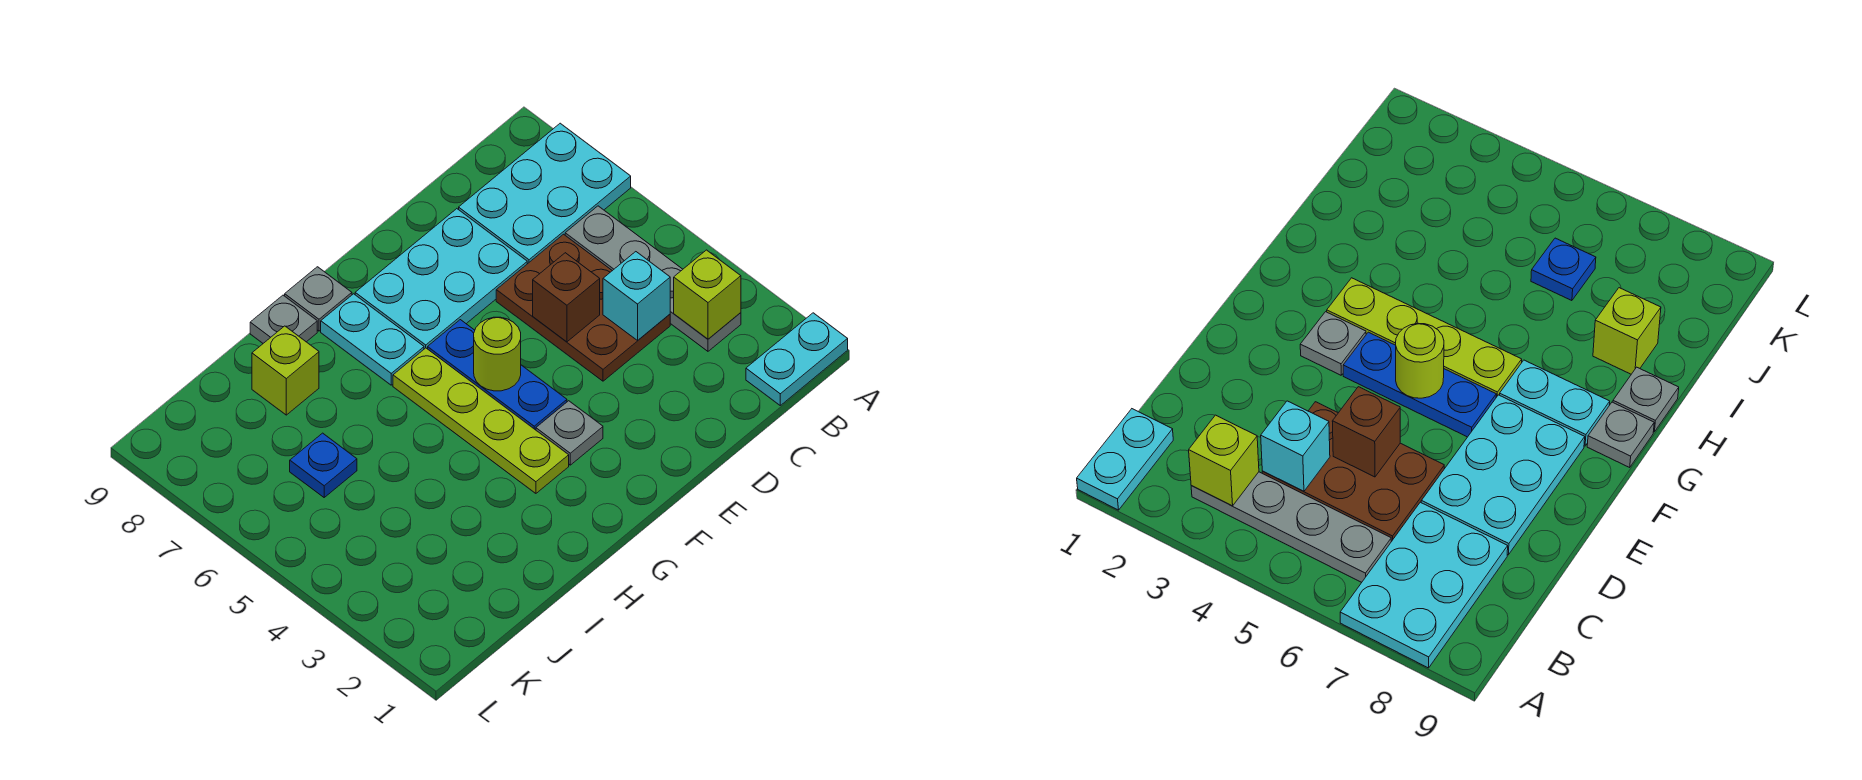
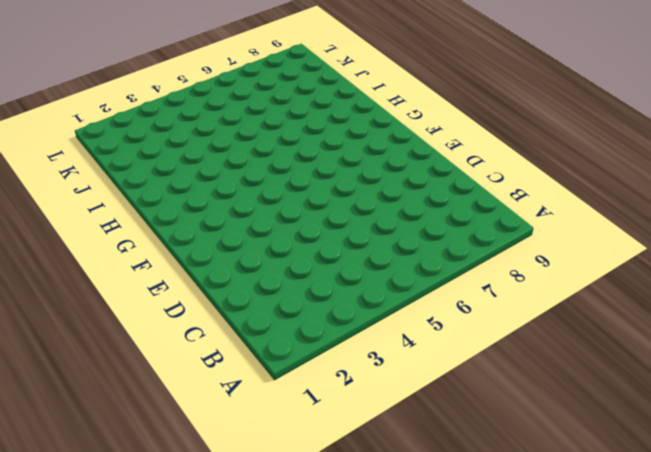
none -> cyan 1x2 plate [746,313,848,405]
none -> cyan 2x3 plate [459,123,631,264]
none -> grey 1x4 plate [565,206,741,351]

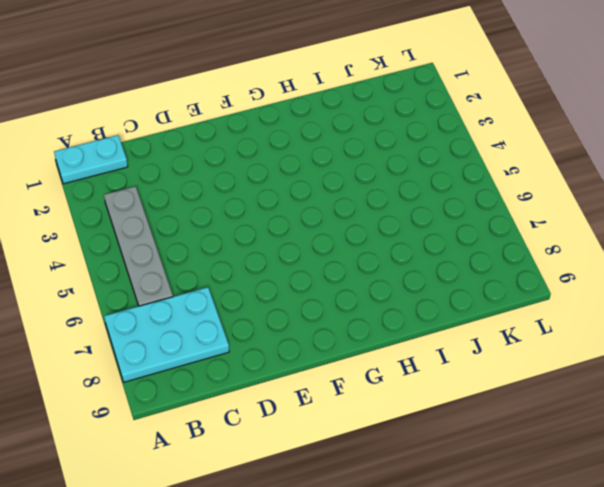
none -> brown 2x3 plate [496,234,670,381]
none -> cyan 2x3 plate [355,209,527,349]
none -> grey 1x1 plate [536,401,603,465]

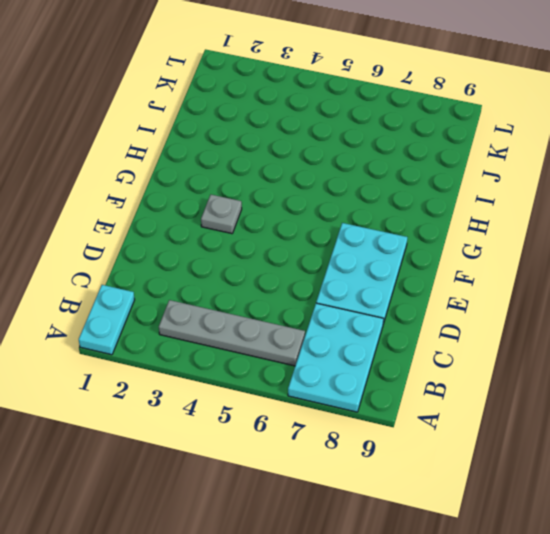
none -> brown 2x3 plate [496,234,670,381]
none -> blue 1x3 plate [428,320,567,430]
none -> lime 1x4 plate [393,348,569,493]

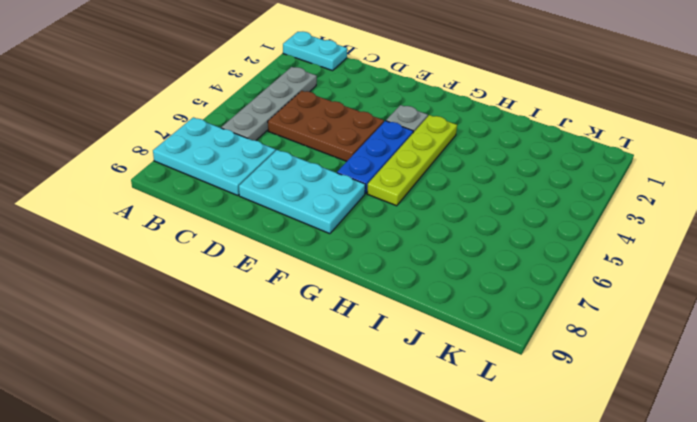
brown 2x3 plate [268,91,384,161] -> brown 2x3 plate turned to [496,234,670,381]
none -> cyan 1x2 plate [321,294,424,385]
none -> grey 1x1 plate [285,267,352,331]
none -> grey 1x1 plate [250,295,317,343]

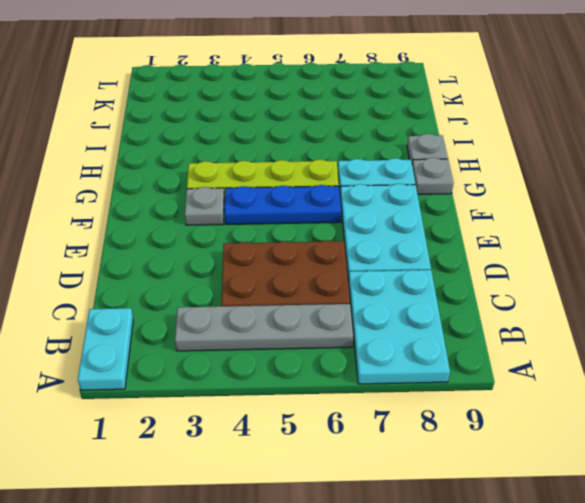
none -> lime 1x1 brick [252,326,319,415]
none -> blue 1x1 plate [290,433,357,497]
none -> lime 1x1 brick [674,250,741,339]

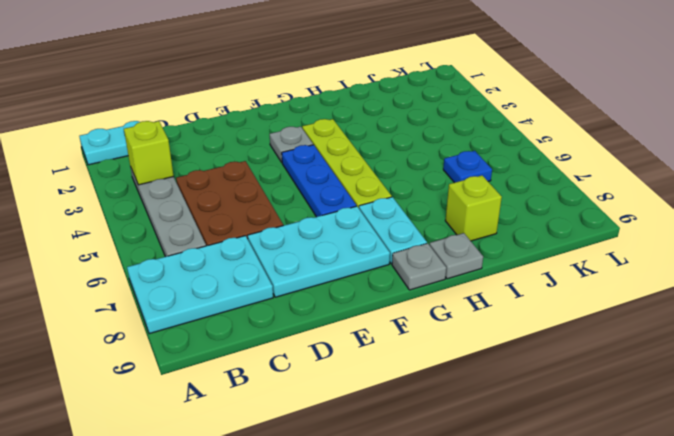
none -> cyan 1x1 brick [603,252,670,340]
none -> brown 1x1 brick [533,253,600,342]
none -> lime 1x1 round brick [474,317,521,391]

